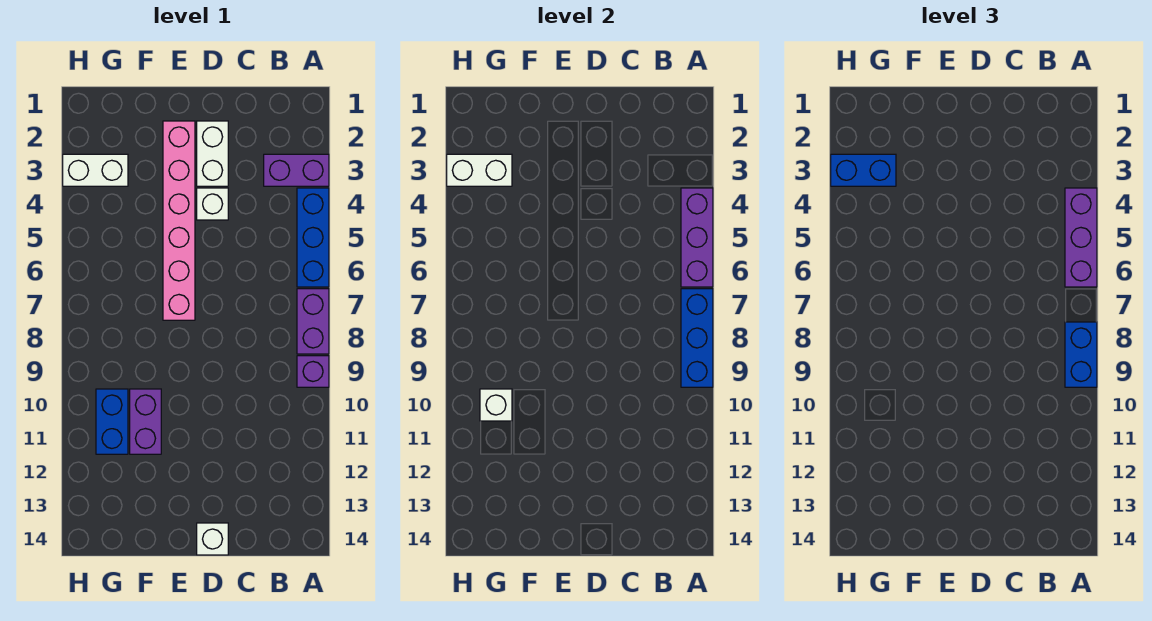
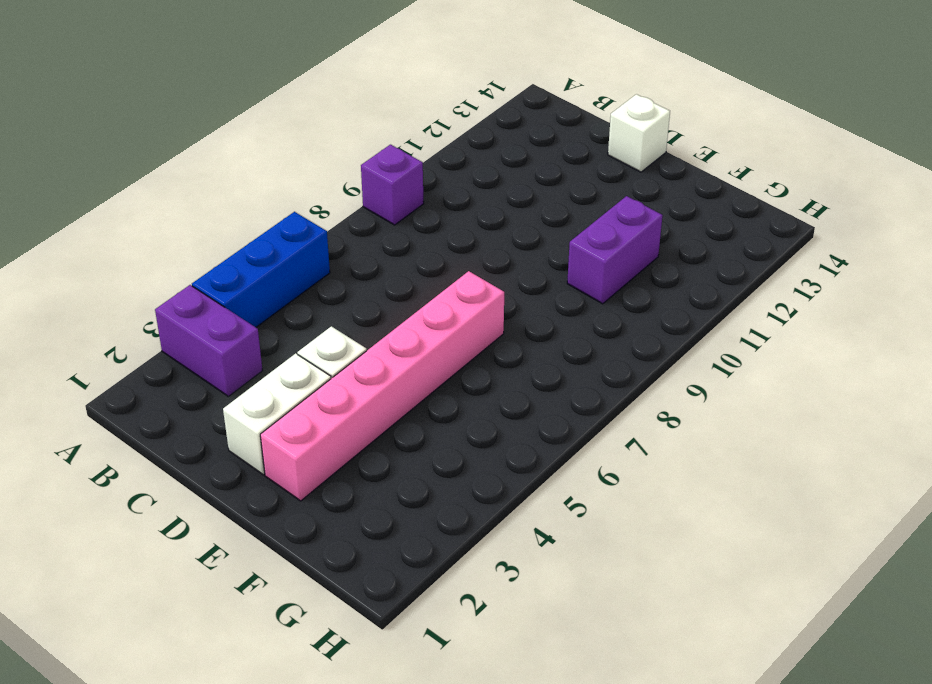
none -> purple 1x2 brick [297,289,329,354]
none -> white 1x2 brick [63,154,128,186]
none -> blue 1x2 brick [96,389,128,454]

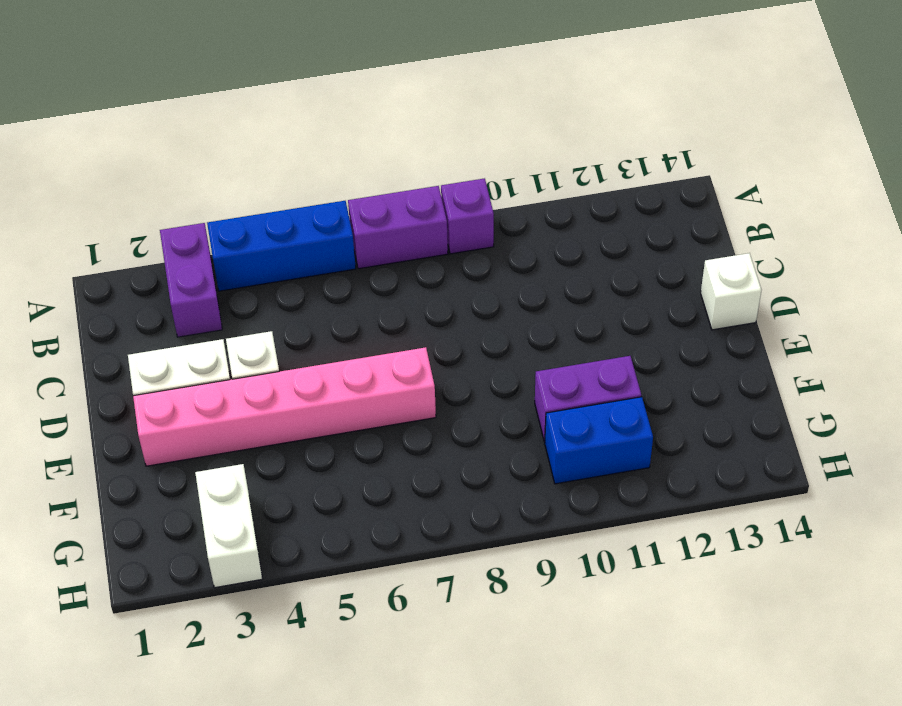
none -> purple 1x3 brick [681,188,713,287]
none -> blue 1x3 brick [681,289,713,387]
none -> white 1x2 brick [447,154,512,186]

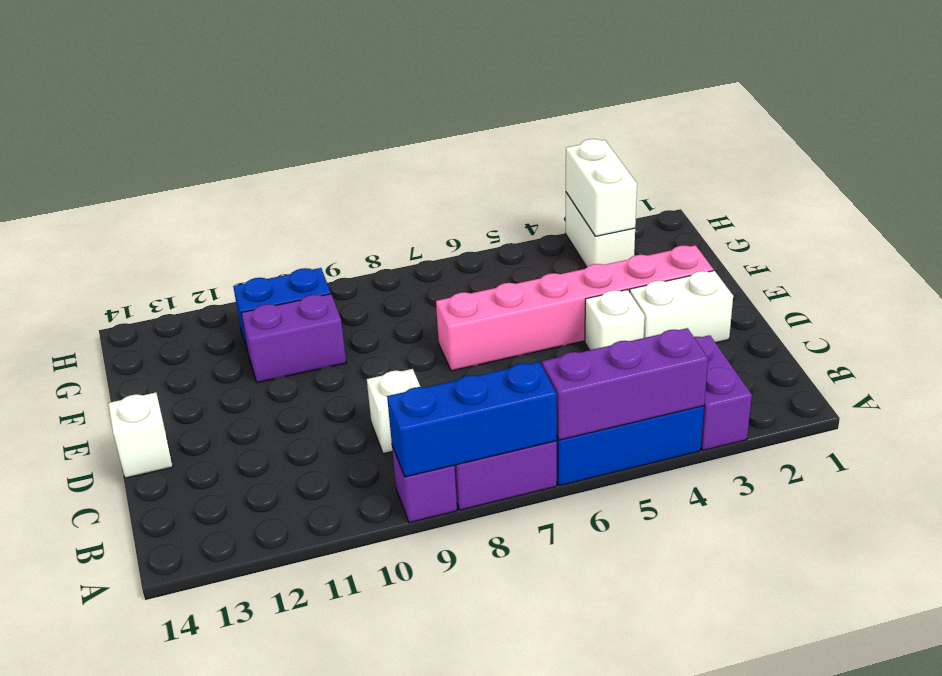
white 1x1 brick [367,369,420,454] -> white 1x1 brick moved to [480,389,512,421]
none -> purple 1x3 brick [1065,188,1097,287]
none -> blue 1x2 brick [1065,322,1097,387]
none -> blue 1x2 brick [831,154,896,186]

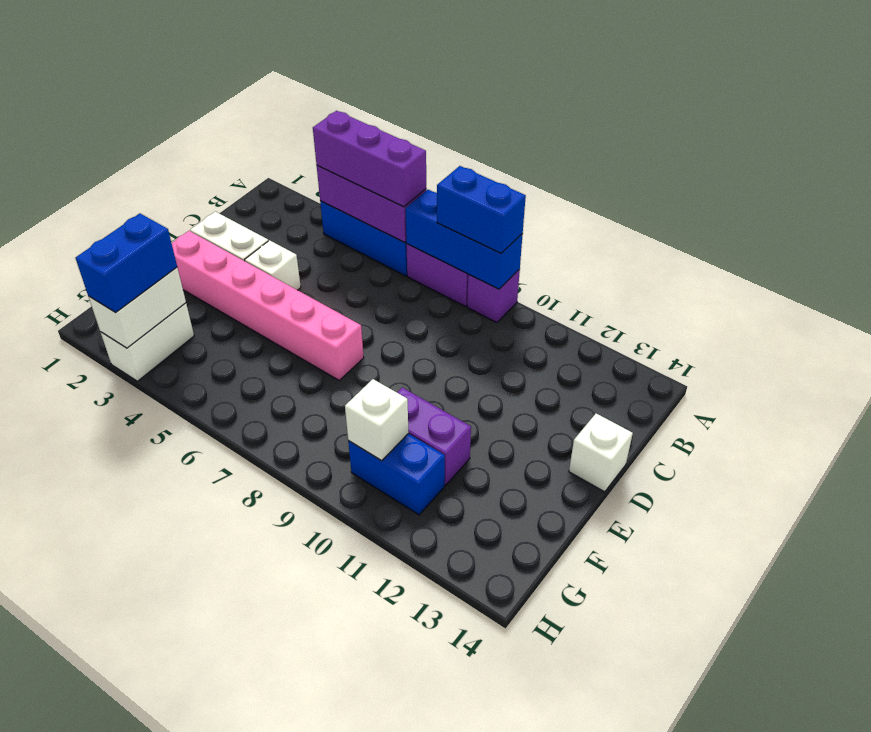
none -> purple 1x2 brick [264,154,329,186]

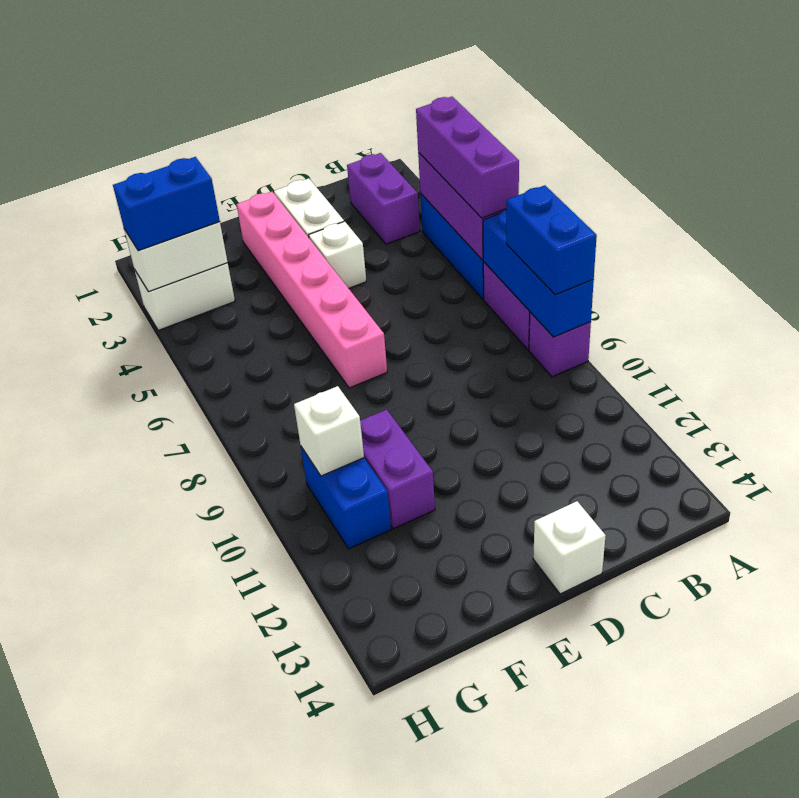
purple 1x2 brick [347,153,420,244] -> purple 1x2 brick turned to [264,154,329,186]

